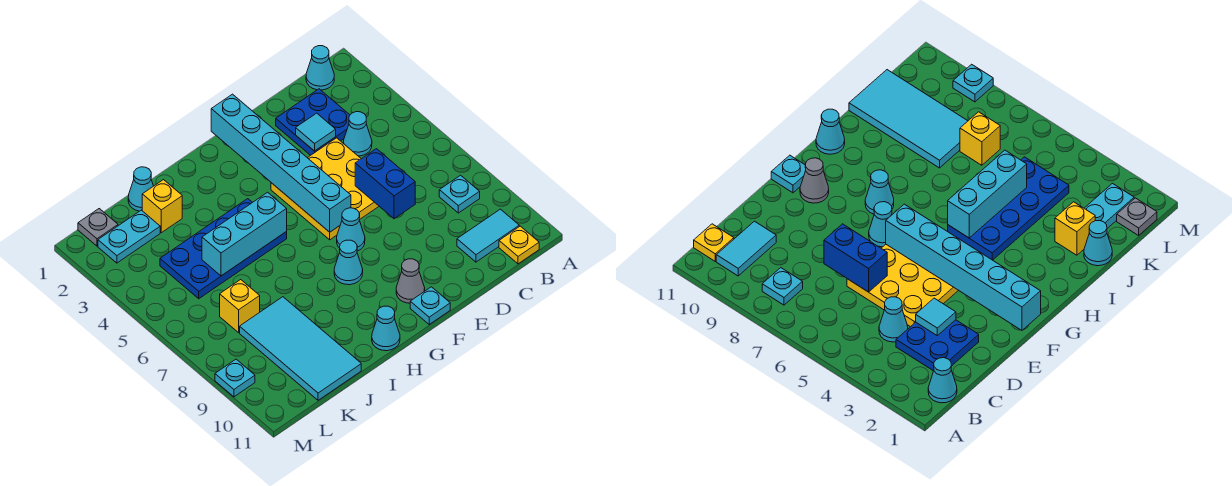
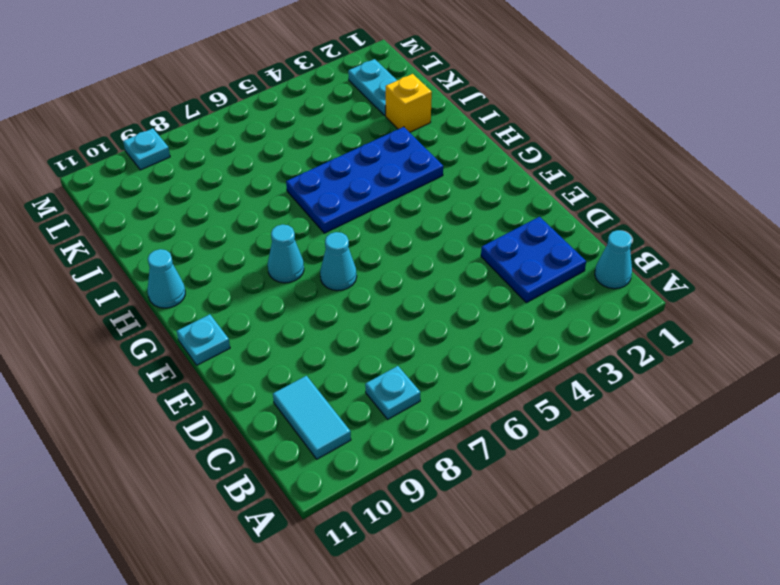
blue 2x4 plate [286,127,443,233] -> blue 2x4 plate turned to [160,199,287,299]
none -> yellow 1x1 plate [499,226,539,264]
none -> cyan 1x1 cone [344,112,372,156]
none -> yellow 3x3 plate [271,138,379,240]

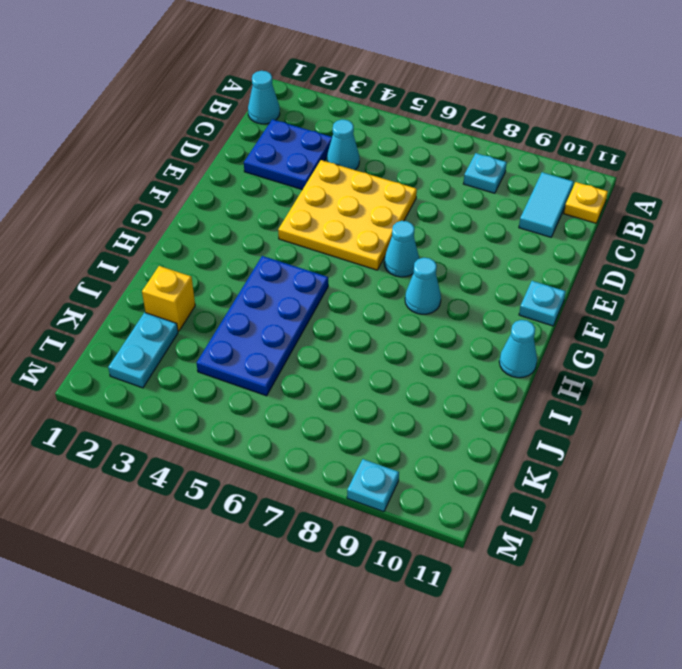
none -> grey 1x1 cone [396,259,425,303]
none -> cyan 1x1 cone [128,167,153,211]
none -> cyan 2x4 tile [240,297,361,400]

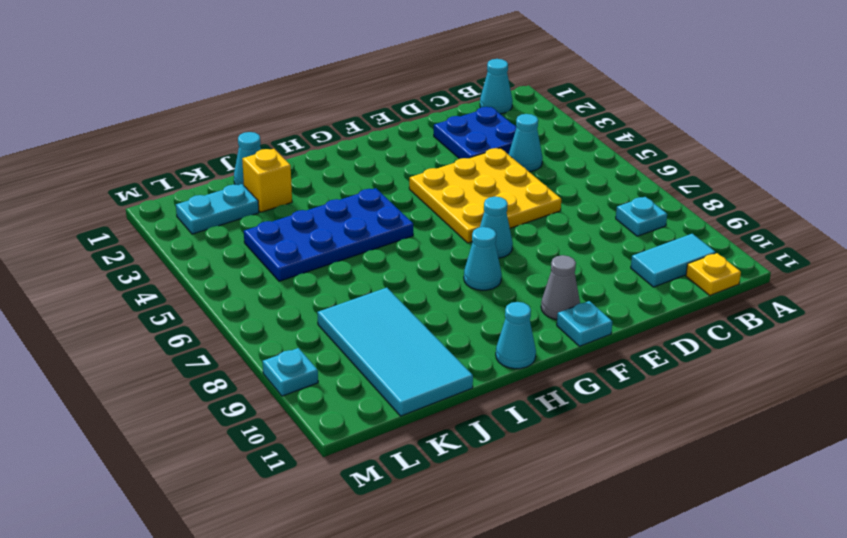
none -> yellow 1x1 brick [220,280,260,333]
none -> grey 1x1 plate [78,209,118,246]
none -> cyan 1x1 tile [296,113,336,151]

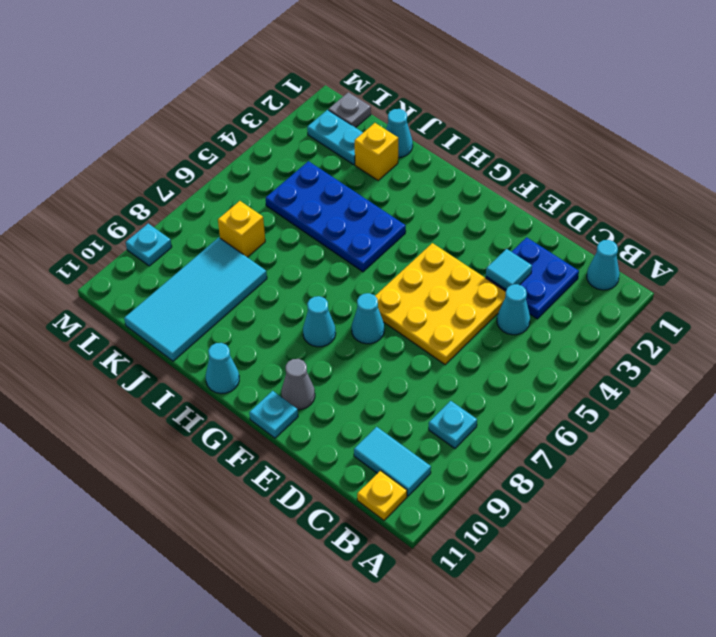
none -> blue 1x2 brick [355,149,415,219]
none -> cyan 1x6 brick [211,94,351,232]
none -> cyan 1x3 brick [202,192,287,276]

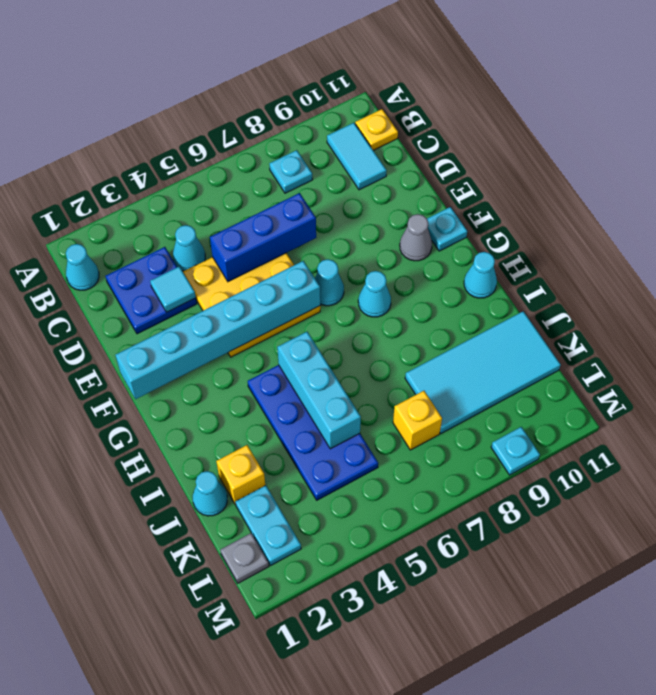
blue 1x3 brick [210,193,316,282] -> blue 1x2 brick [355,149,415,219]

